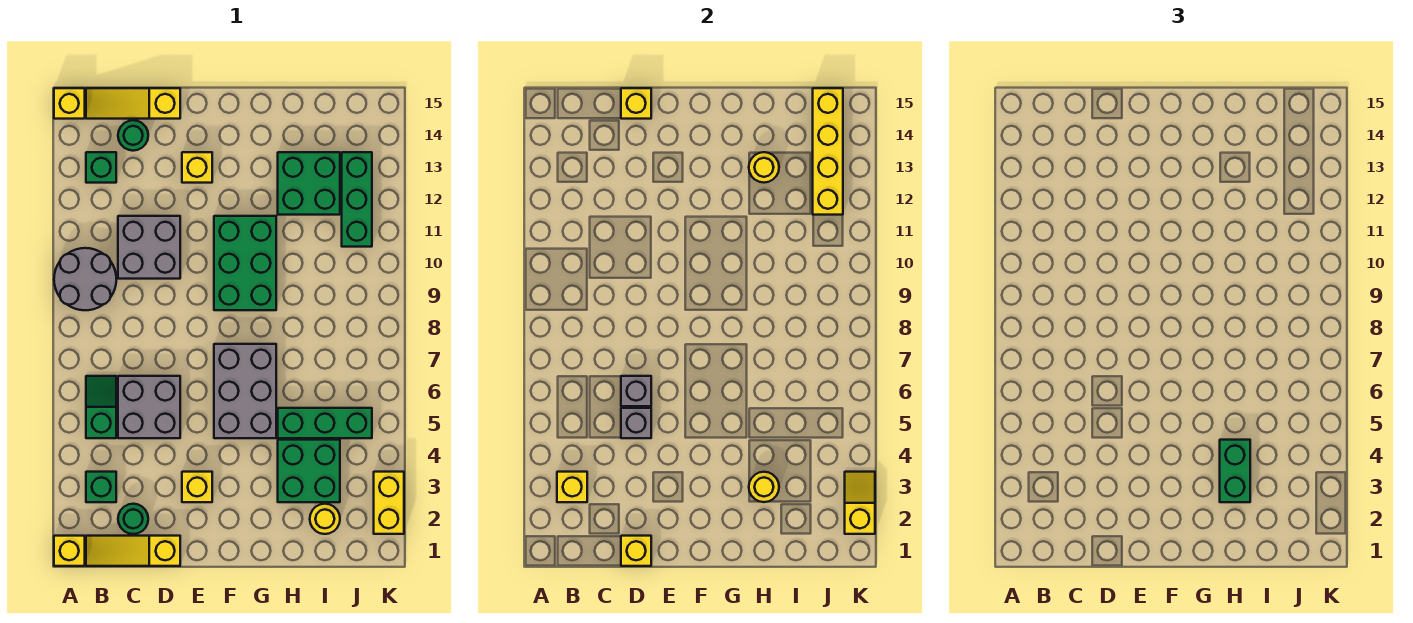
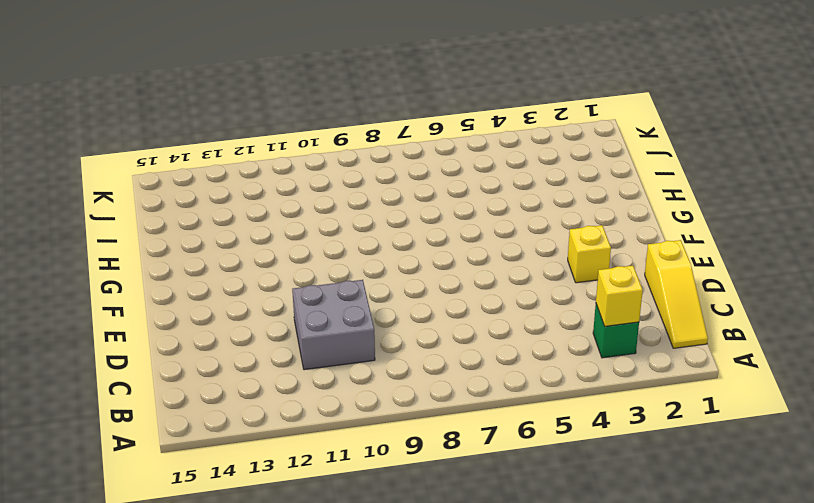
none -> yellow 1x1 brick [54,536,85,566]
none -> grey 2x2 round brick [54,248,116,310]
none -> yellow 1x1 brick [54,88,85,119]
none -> green 1x2 slope [86,376,116,438]

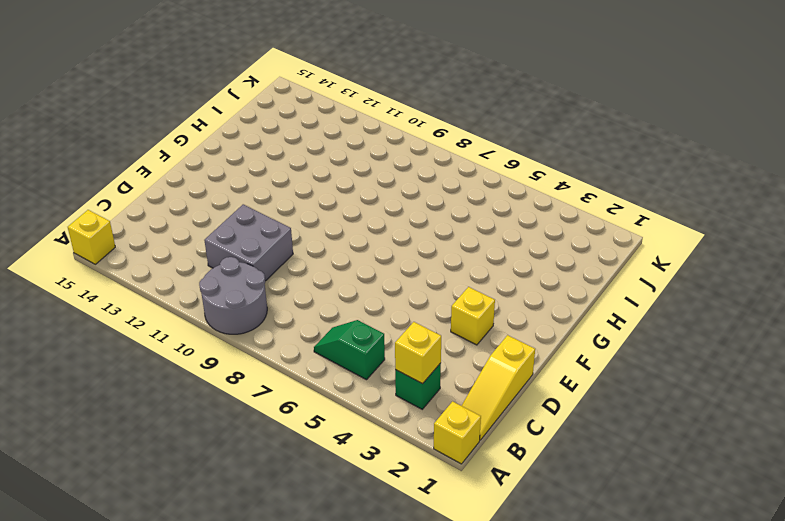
none -> green 1x1 brick [86,152,116,183]
none -> yellow 1x3 slope [86,88,180,119]
none -> green 1x1 round brick [118,504,148,534]
none -> grey 2x2 brick [118,376,180,438]

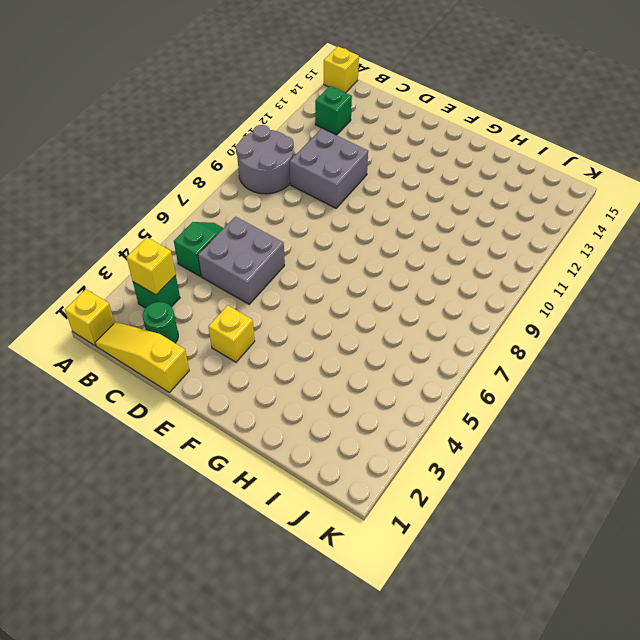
none -> yellow 1x3 slope [86,88,180,119]
none -> green 1x1 round brick [118,120,148,151]
none -> yellow 1x1 brick [182,152,212,183]
none -> grey 2x3 brick [214,344,276,438]

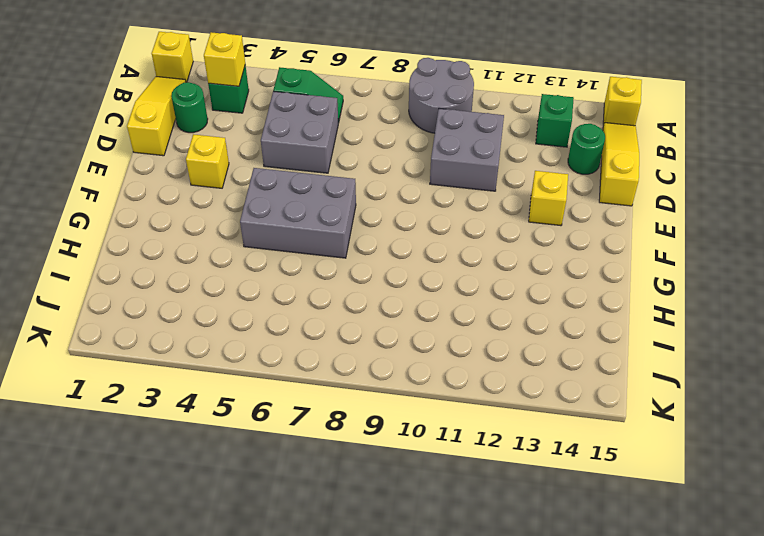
none -> green 2x3 brick [214,216,276,310]
none -> green 2x2 brick [278,440,340,502]
none -> green 1x3 brick [278,408,372,438]
none -> green 2x2 brick [278,152,340,215]

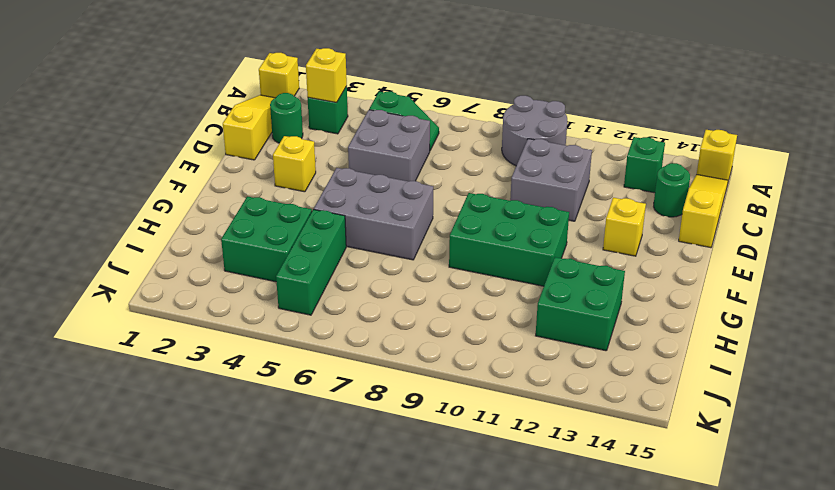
none -> yellow 1x1 round brick [310,504,340,534]
none -> green 1x3 brick [342,152,372,247]
none -> yellow 1x2 brick [374,472,404,534]
none -> yellow 1x1 brick [621,536,651,566]

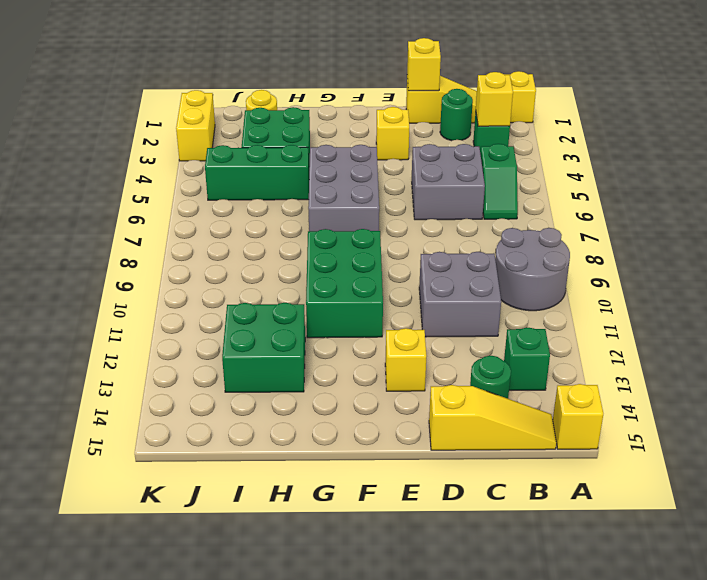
none -> green 1x3 brick [342,152,372,247]
none -> grey 1x1 brick [621,408,651,438]
none -> grey 1x1 brick [621,376,651,406]
none -> yellow 1x1 brick [621,88,651,119]

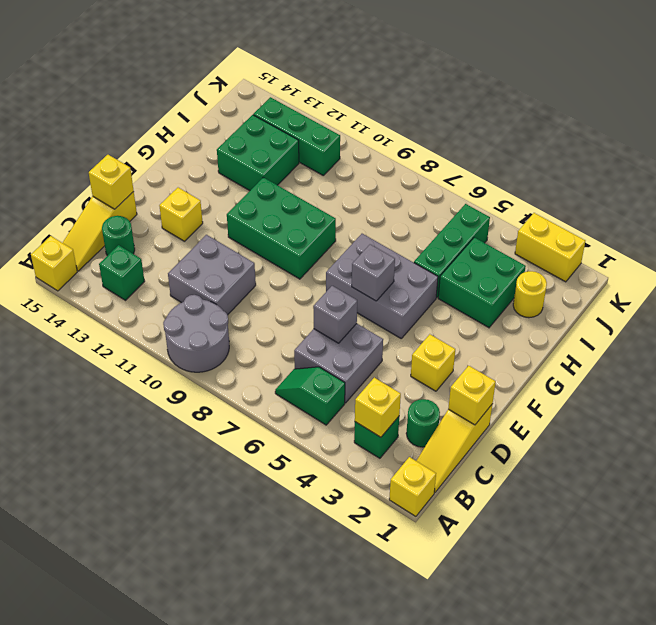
grey 1x1 brick [352,244,395,301] -> grey 1x1 brick moved to [621,408,651,438]
none -> yellow 1x1 round brick [749,472,779,502]
none -> yellow 1x1 round brick [749,152,779,183]
none -> yellow 1x4 brick [813,88,843,215]
none -> yellow 1x2 slope [845,472,875,534]

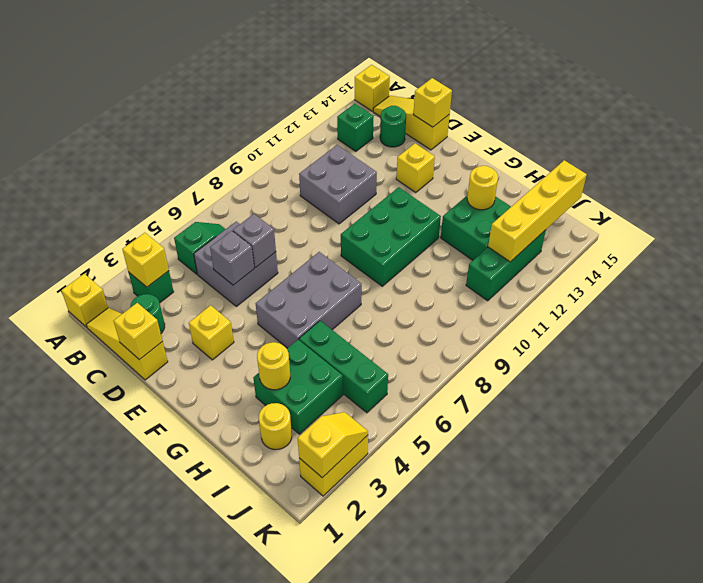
none -> grey 2x2 round brick [54,248,116,310]
none -> green 1x2 brick [1220,440,1250,502]

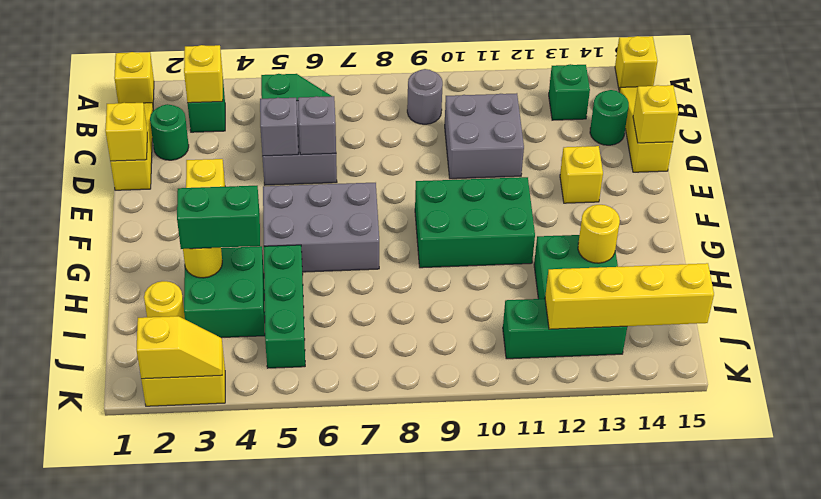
grey 1x1 round brick [407,69,443,124] -> grey 2x2 round brick [54,248,116,310]

